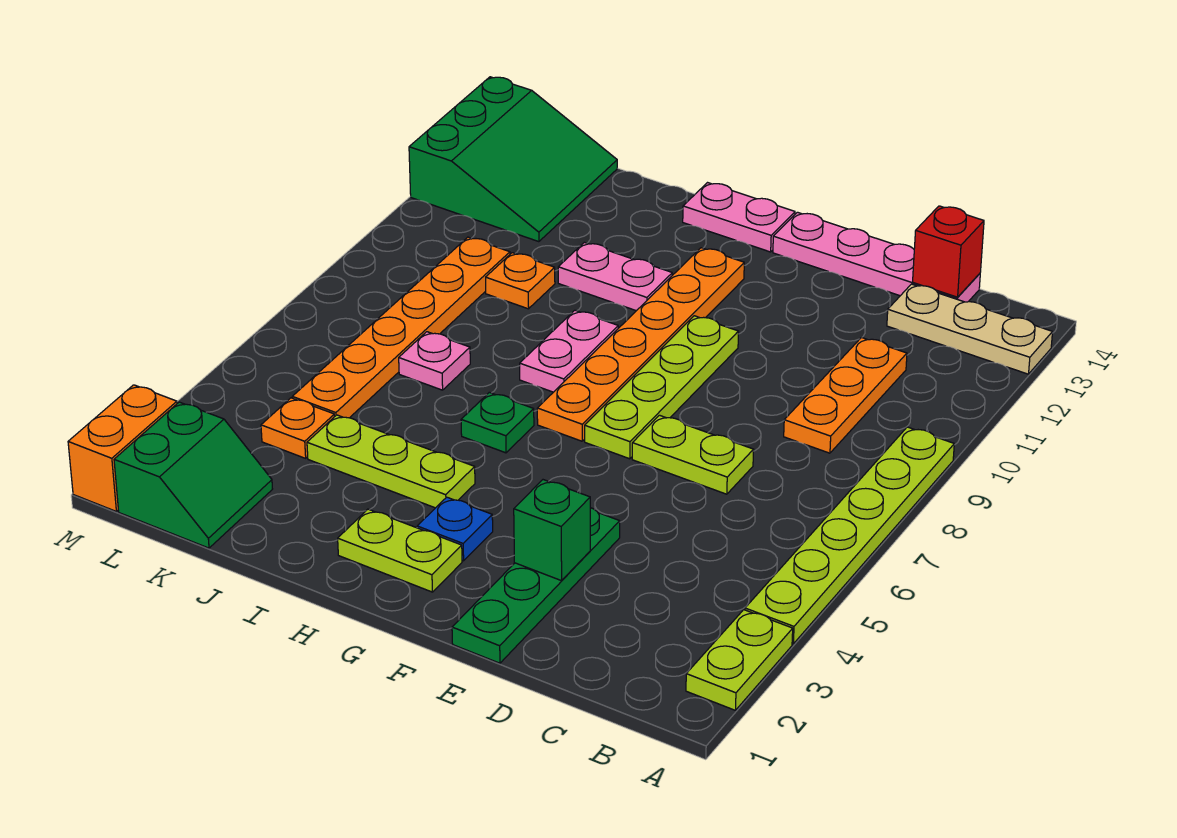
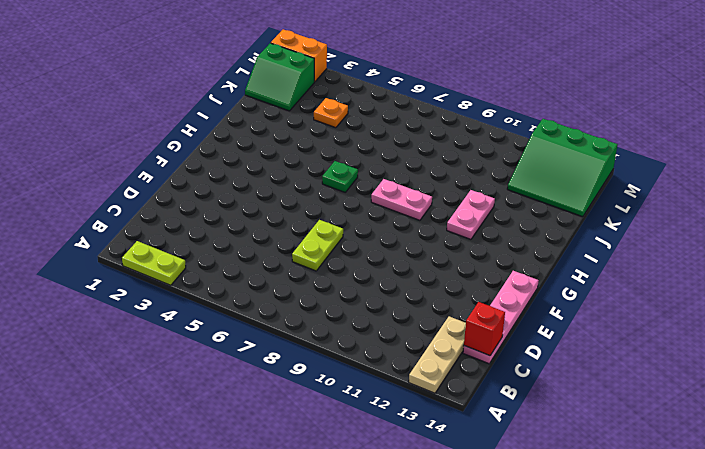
none -> lime 1x6 plate [745,427,954,644]
none -> orange 1x3 plate [784,337,907,453]
none -> green 1x4 plate [452,508,620,663]

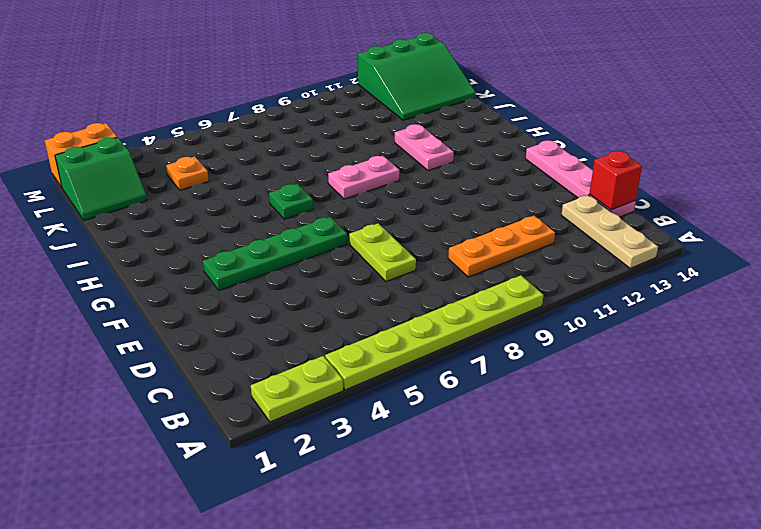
green 1x4 plate [203,217,347,291] -> green 1x4 plate moved to [452,508,620,663]
none -> lime 1x4 plate [585,316,739,459]
none -> lime 1x2 plate [338,509,462,592]
none -> blue 1x1 plate [417,497,493,561]

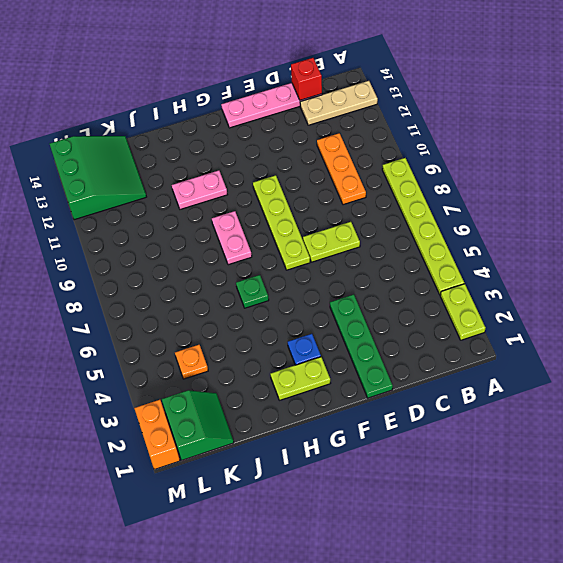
none -> orange 1x6 plate [537,248,744,441]
none -> pink 1x2 plate [683,183,795,252]
none -> lime 1x3 plate [307,415,475,508]

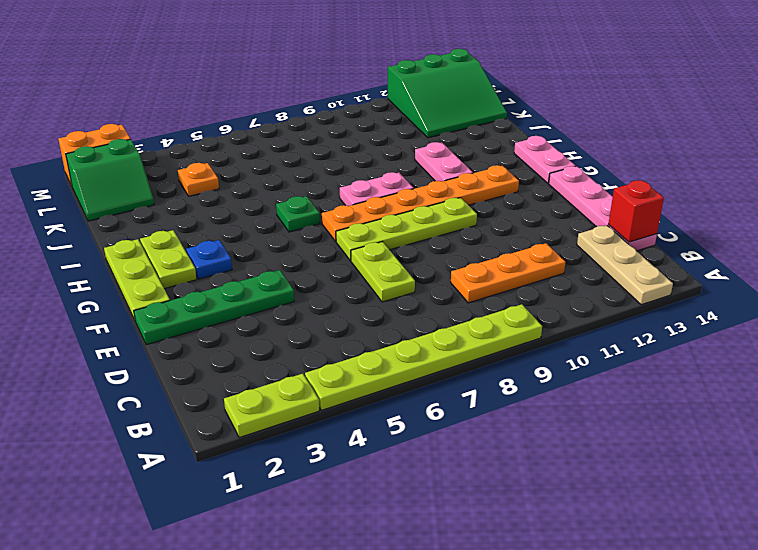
lime 1x3 plate [104,239,170,320] -> lime 1x3 plate moved to [307,415,475,508]
none -> pink 1x1 plate [399,332,470,390]
none -> orange 1x1 plate [486,253,555,309]
none -> orange 1x6 plate [292,237,510,418]

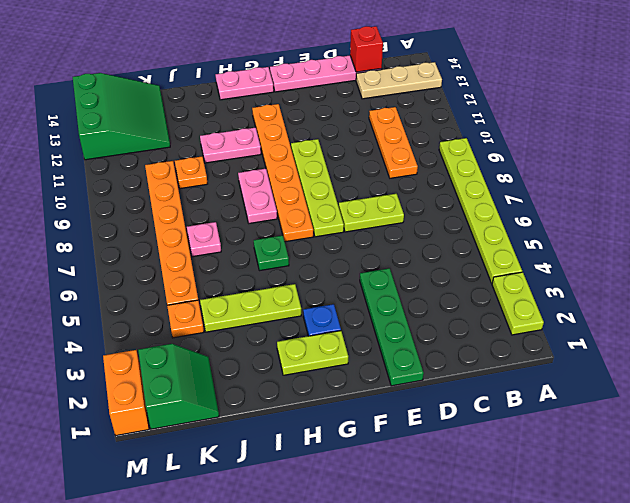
none -> green 1x1 brick [514,480,590,581]

